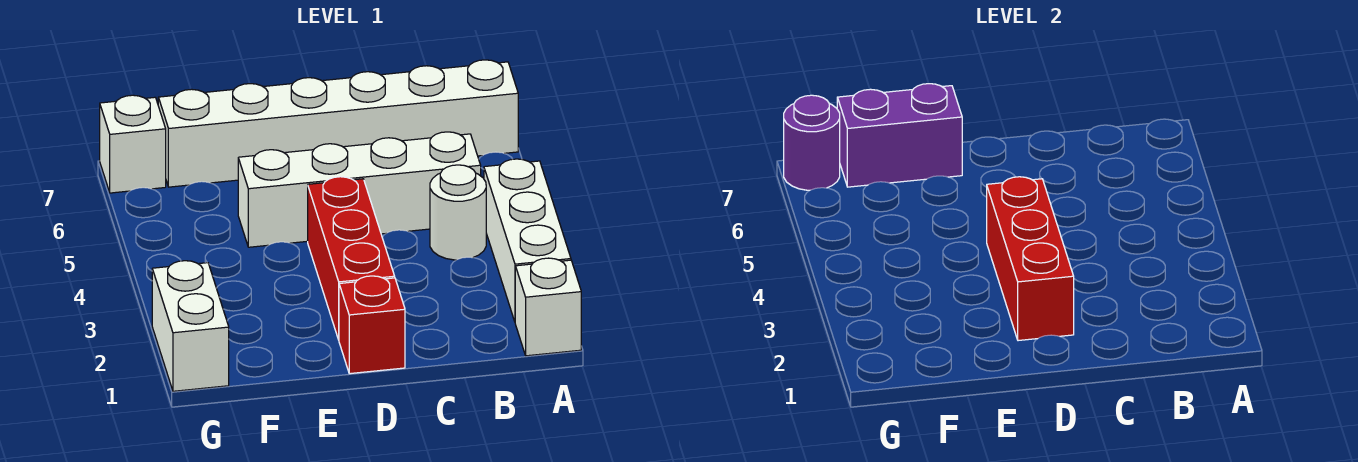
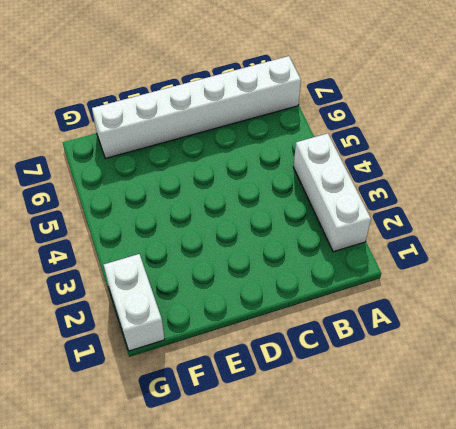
none -> white 1x1 brick [515,258,581,356]
none -> white 1x1 round brick [430,165,486,260]
none -> white 1x4 brick [238,132,481,247]

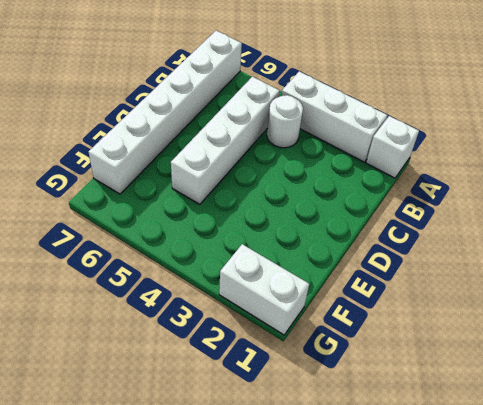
none -> red 1x1 brick [339,276,405,374]
none -> red 1x3 brick [308,177,395,340]
none -> white 1x1 brick [100,95,166,193]

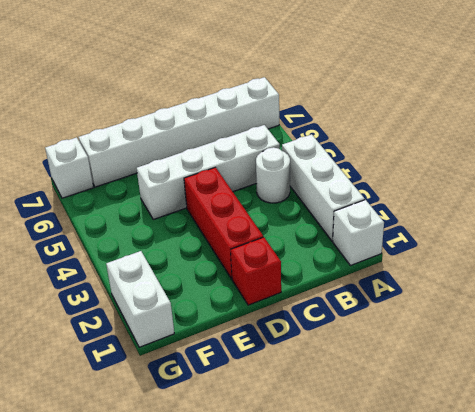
none -> red 1x3 brick [987,177,1074,341]
none -> purple 1x2 brick [837,84,962,187]
none -> purple 1x1 round brick [784,95,840,190]

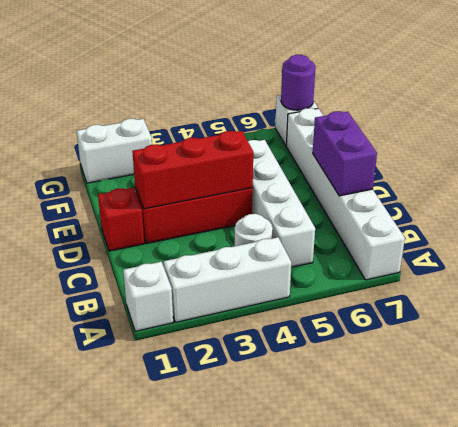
purple 1x2 brick [313,111,377,196] -> purple 1x2 brick moved to [837,84,962,187]

